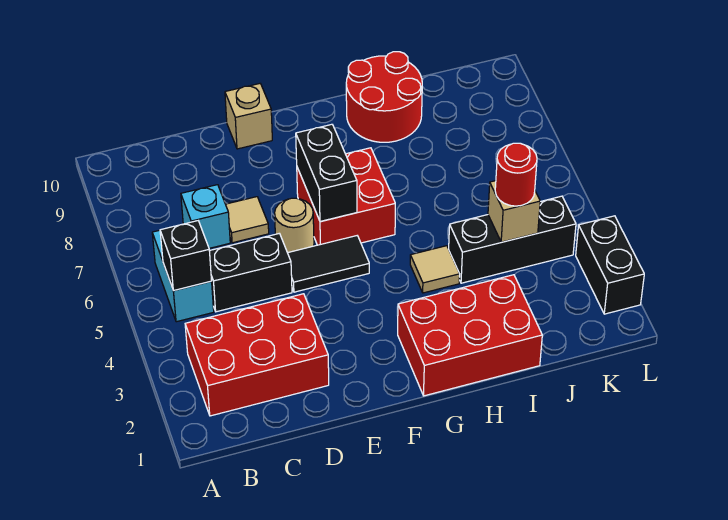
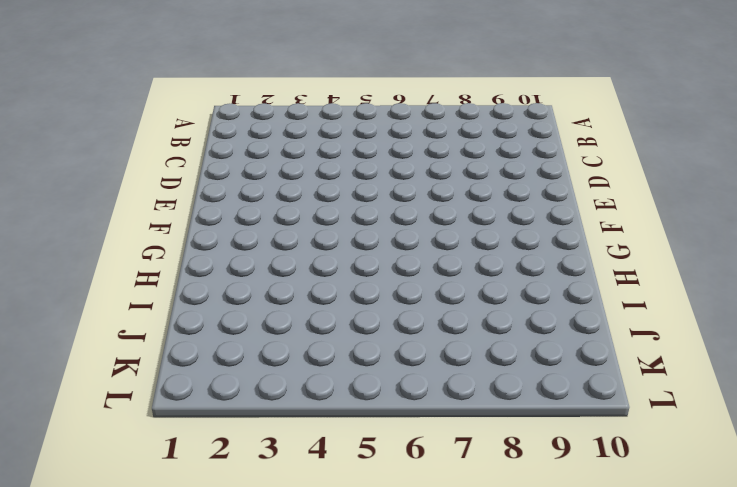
none -> red 2x3 brick [185,294,329,416]
none -> cyan 1x2 brick [152,230,214,322]
none -> black 1x2 brick [210,233,292,312]

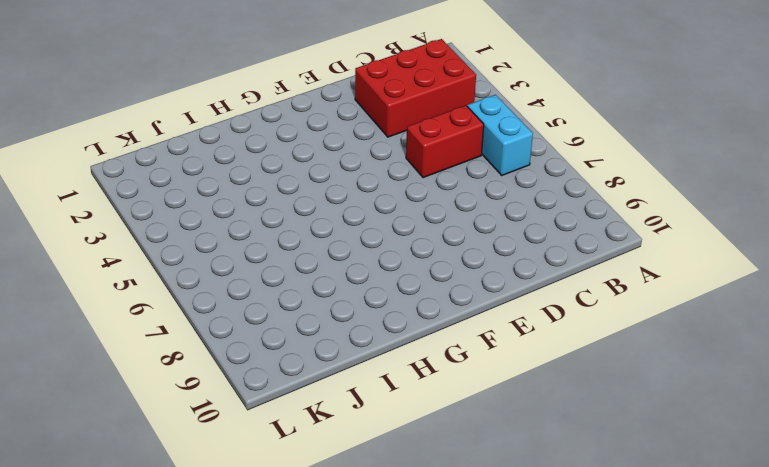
red 1x2 brick [406,105,484,178] -> black 1x2 brick [210,233,292,312]
none -> cyan 1x1 brick [181,185,230,248]
none -> tan 1x1 tile [226,197,269,243]
none -> black 1x2 tile [288,236,369,292]

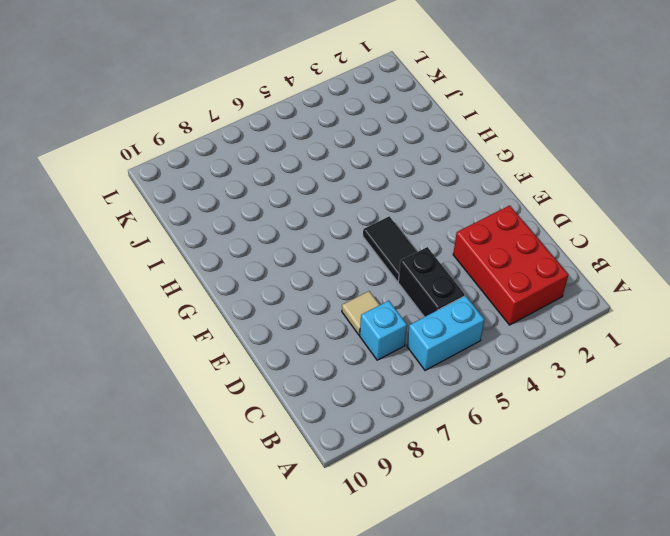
none -> tan 1x1 round brick [275,198,314,253]
none -> tan 1x1 brick [225,84,272,149]
none -> red 2x2 brick [297,148,395,245]

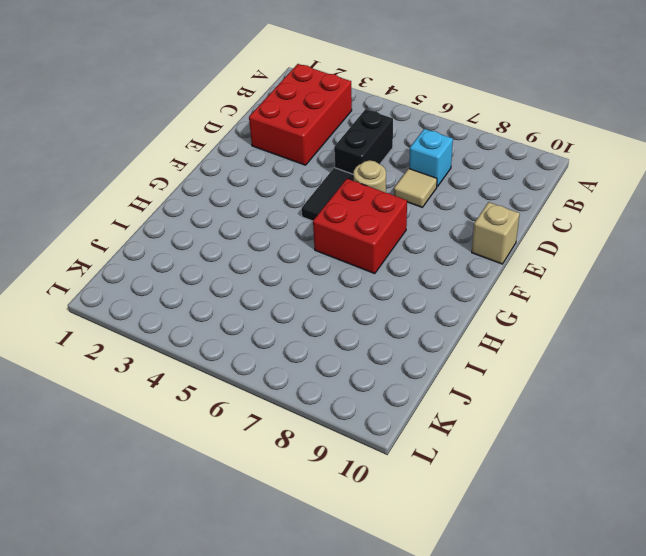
none -> cyan 1x2 brick [152,230,214,322]
none -> red 2x3 brick [398,275,542,396]
none -> tan 1x1 tile [410,246,460,293]

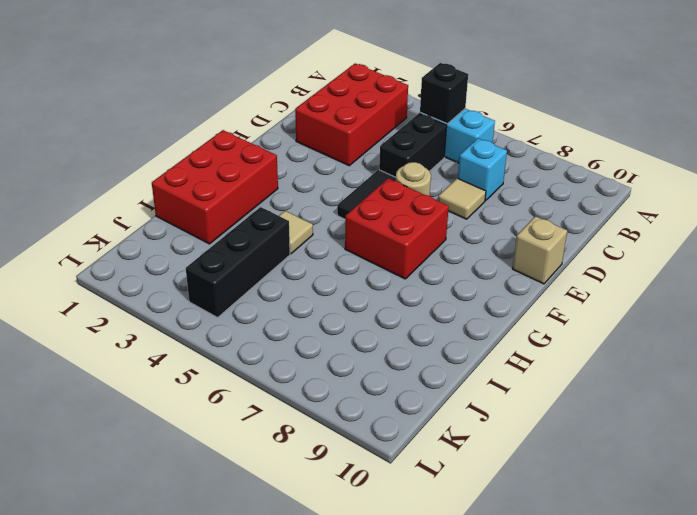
none -> red 2x2 round brick [346,52,422,142]
none -> black 1x2 brick [576,216,644,314]
none -> black 1x2 brick [296,124,357,222]

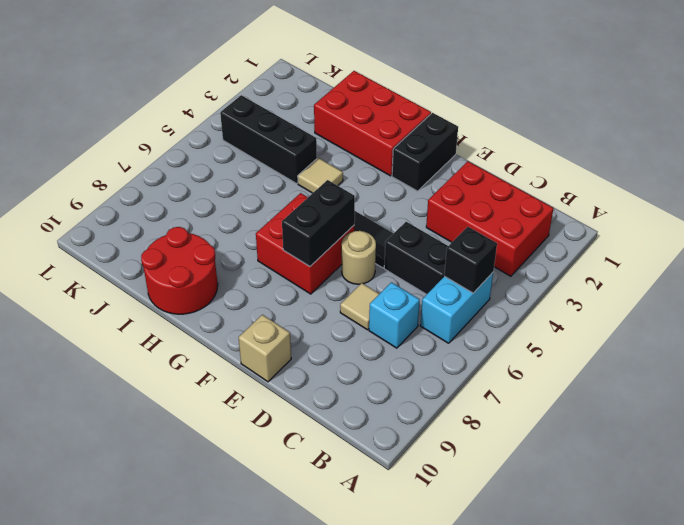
black 1x2 brick [392,113,458,191] -> black 1x2 brick moved to [576,216,644,314]
none -> tan 1x1 brick [488,181,540,242]
none -> red 1x1 round brick [495,143,537,206]

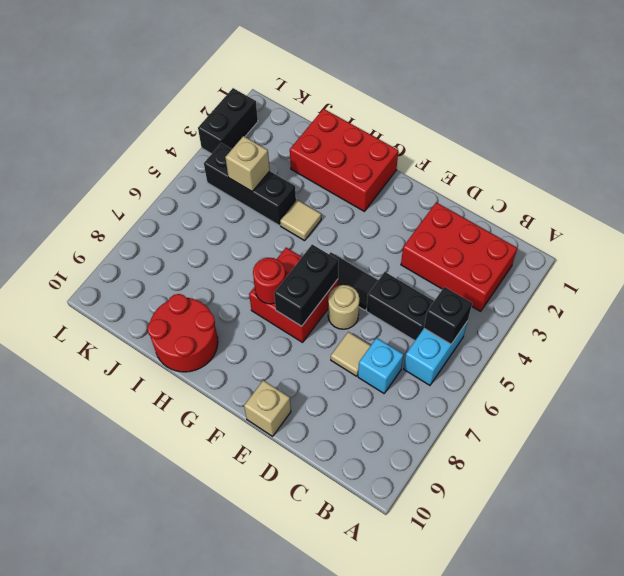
red 1x1 round brick [253,258,286,304] -> red 1x1 round brick moved to [495,143,537,206]

